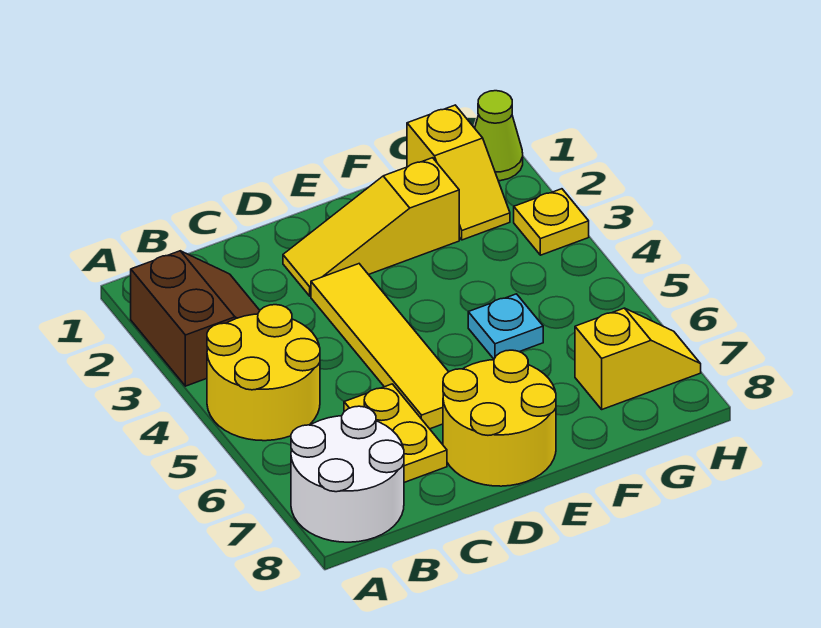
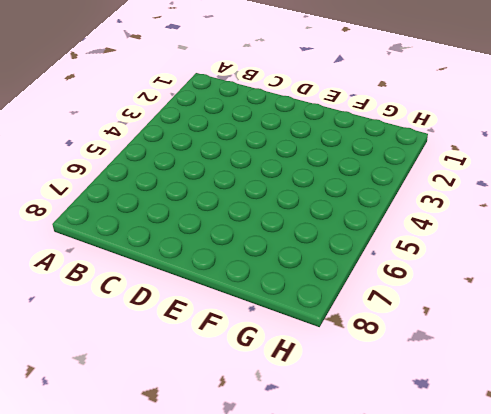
none -> brown 2x2 slope [131,251,260,386]
none -> yellow 2x2 round brick [207,305,320,441]
none -> white 2x2 round brick [291,406,404,542]

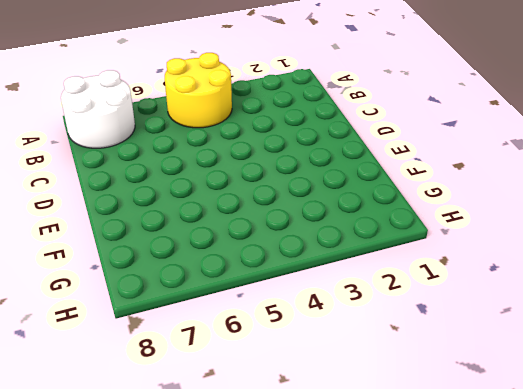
none -> brown 2x2 slope [131,251,260,386]
none -> yellow 1x2 plate [344,384,447,482]
none -> yellow 1x3 slope [283,158,459,296]

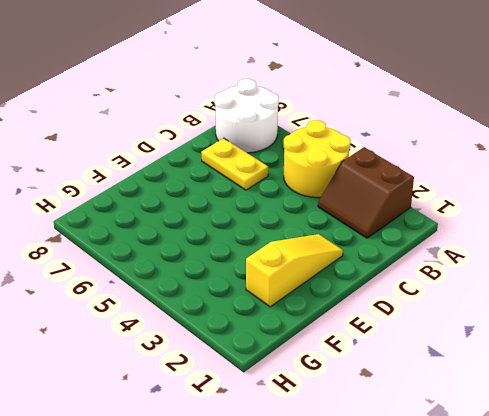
none -> yellow 1x4 tile [311,264,448,429]
none -> yellow 2x2 round brick [443,350,556,486]
none -> cyan 1x1 plate [468,294,543,359]

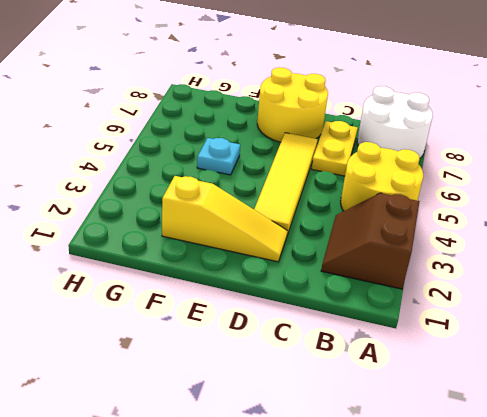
none -> yellow 1x2 slope [407,105,510,240]
none -> yellow 1x2 slope [575,308,701,409]
none -> lime 1x1 cone [475,91,523,181]

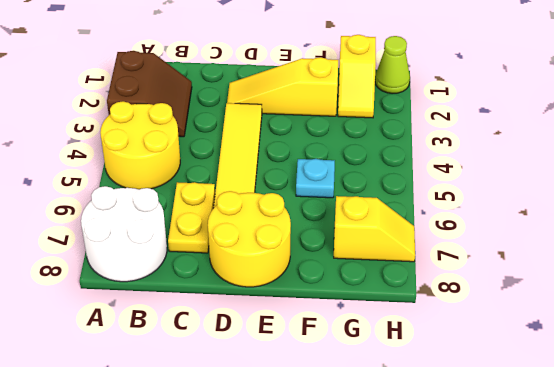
none -> yellow 1x1 plate [514,189,589,255]

